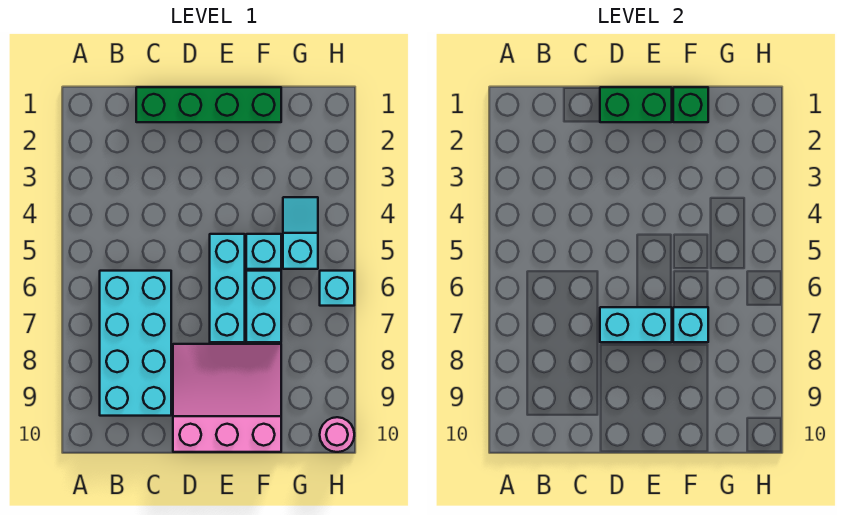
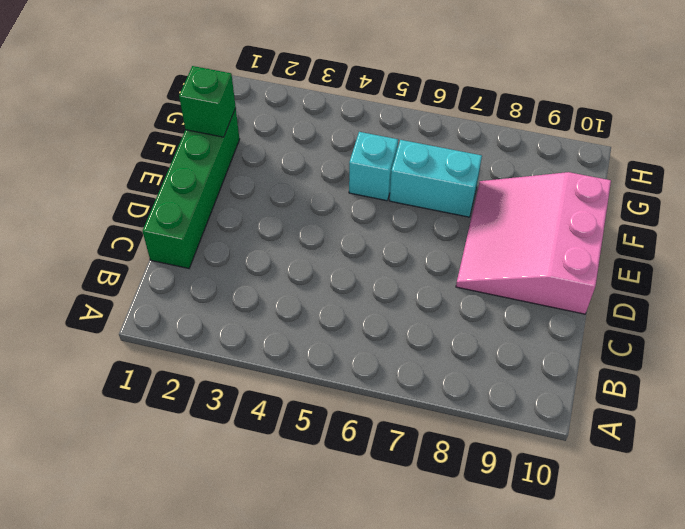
none -> cyan 2x4 brick [100,271,171,416]
none -> cyan 1x3 brick [210,234,245,342]
none -> cyan 1x2 slope [283,197,318,269]

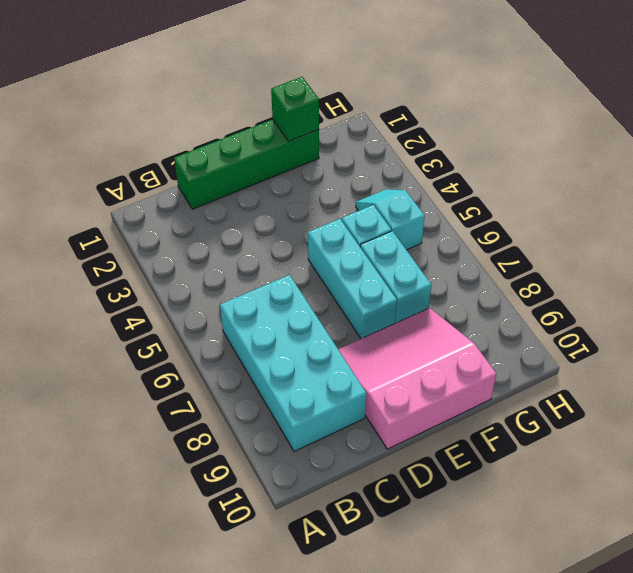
none -> cyan 1x1 brick [320,271,354,306]
none -> pink 1x1 round brick [320,417,354,452]
none -> green 1x2 brick [600,87,672,122]

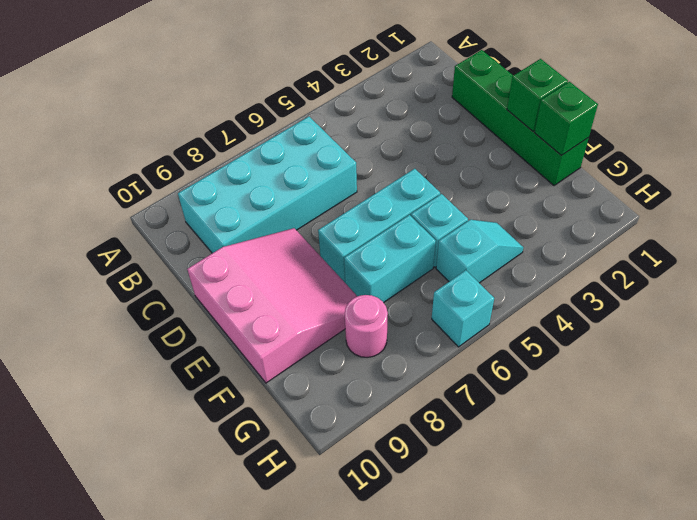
green 1x1 brick [507,59,568,131] -> green 1x2 brick [600,87,672,122]
pink 1x1 round brick [345,295,388,358] -> pink 1x1 round brick moved to [320,417,354,452]
none -> cyan 1x2 brick [600,307,672,342]
none -> cyan 1x1 brick [673,307,708,342]

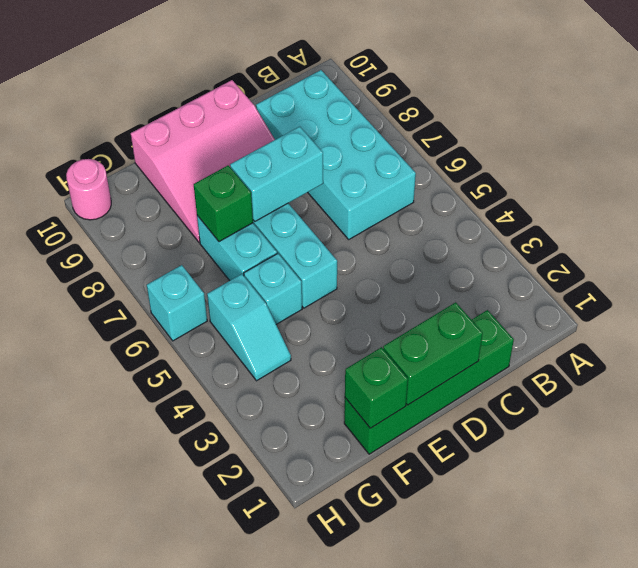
green 1x1 brick [194,165,253,242] -> cyan 1x1 brick [673,307,708,342]

